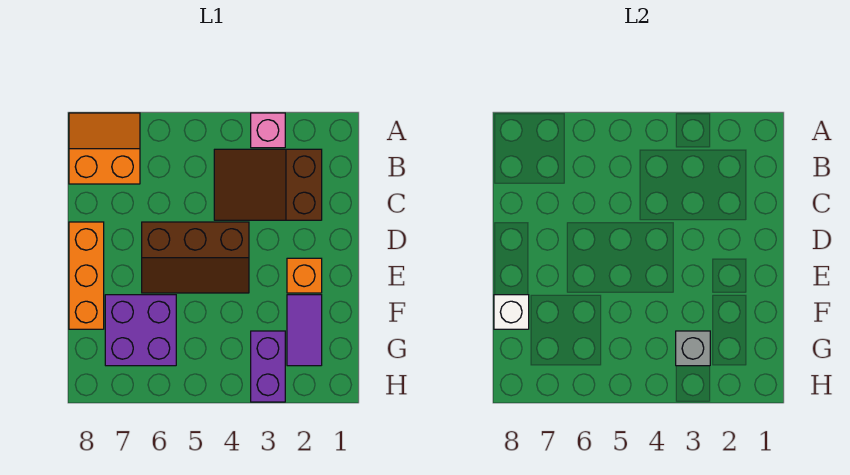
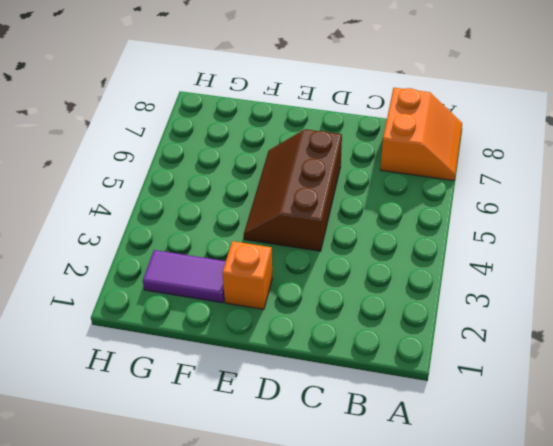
none -> pink 1x1 brick [251,113,285,148]
none -> brown 2x3 slope [214,149,322,220]

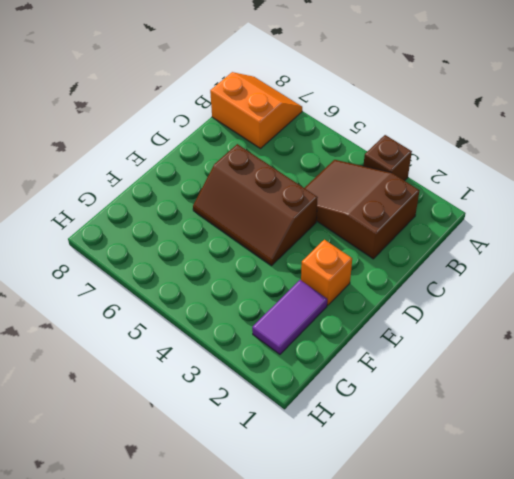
brown 1x1 brick [364,135,412,181] -> pink 1x1 brick [251,113,285,148]
none -> orange 1x3 brick [69,222,104,329]
none -> purple 2x2 brick [105,295,176,366]

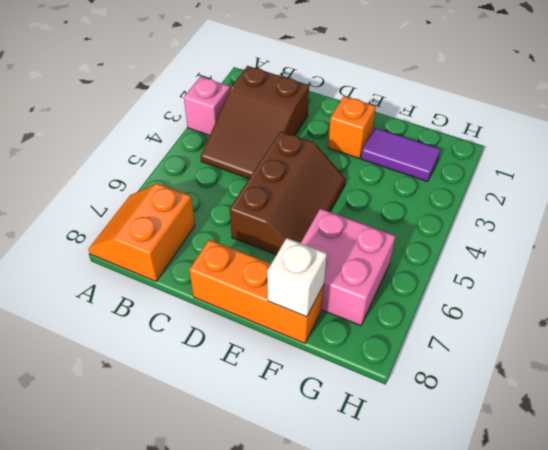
pink 2x2 brick [301,209,395,326] -> purple 2x2 brick [105,295,176,366]
none -> purple 1x2 brick [251,331,285,402]
none -> grey 1x1 brick [676,331,710,366]

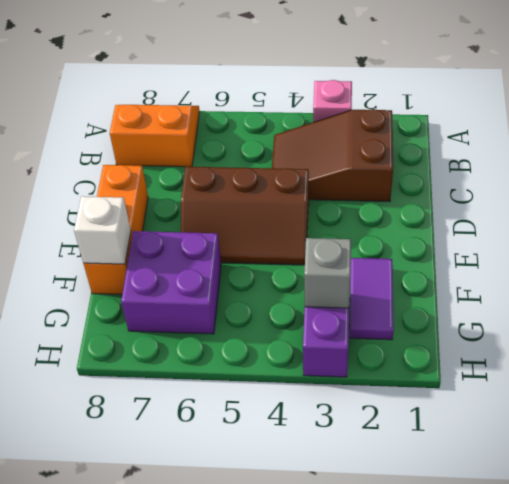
none -> orange 1x1 brick [287,258,322,293]

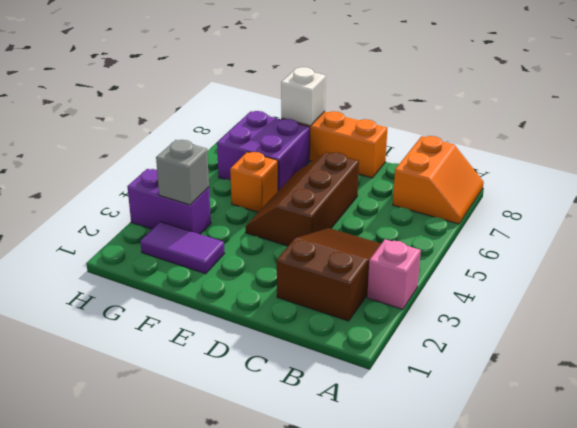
orange 1x1 brick [230,152,278,212] -> orange 1x1 brick moved to [287,258,322,293]

